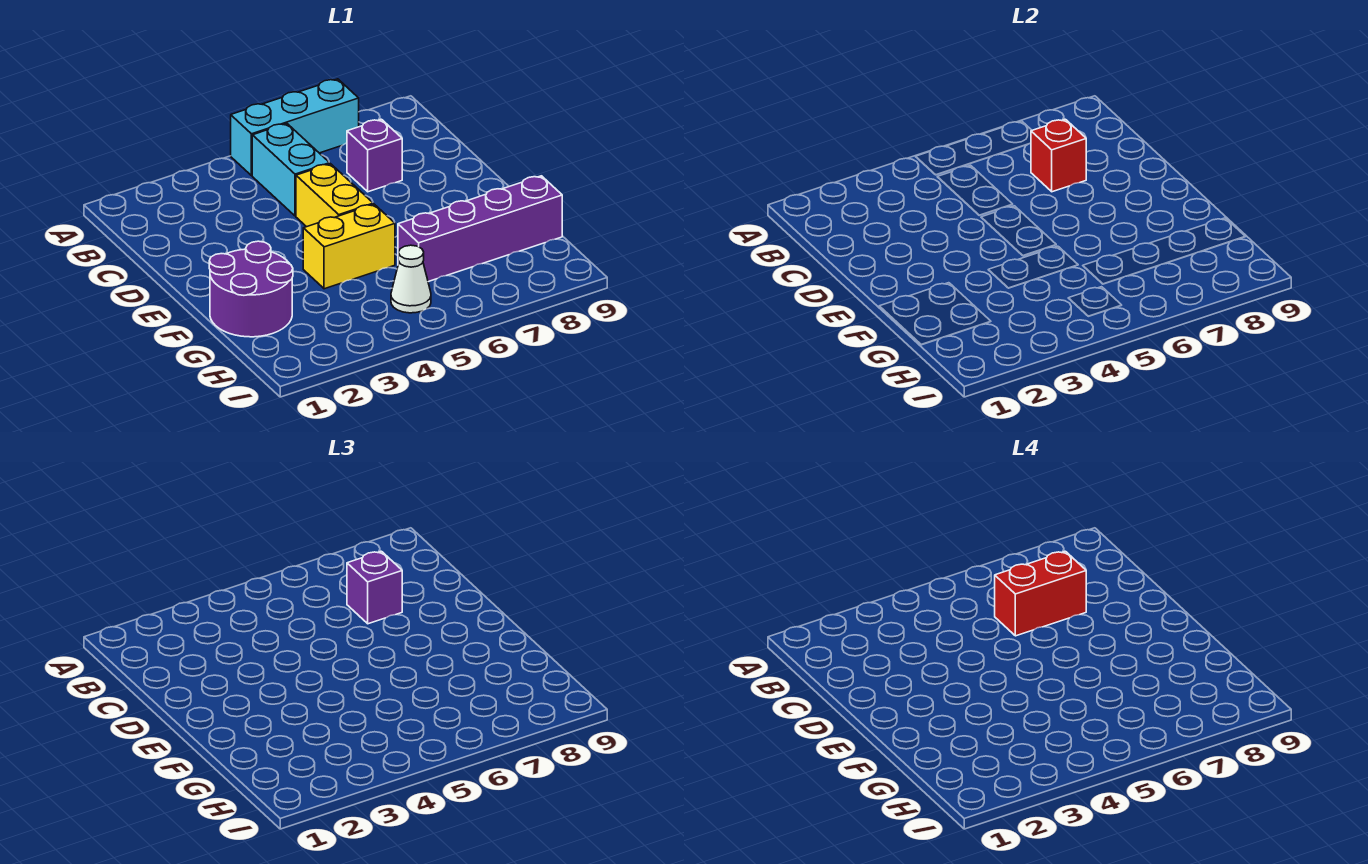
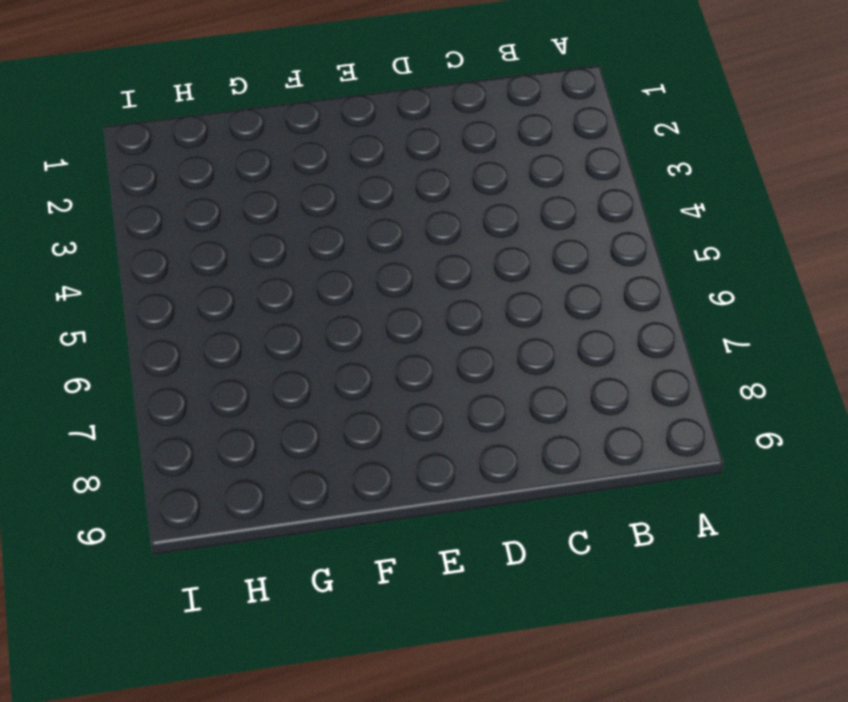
none -> cyan 1x3 brick [231,79,359,176]
none -> cyan 1x2 brick [252,123,330,216]

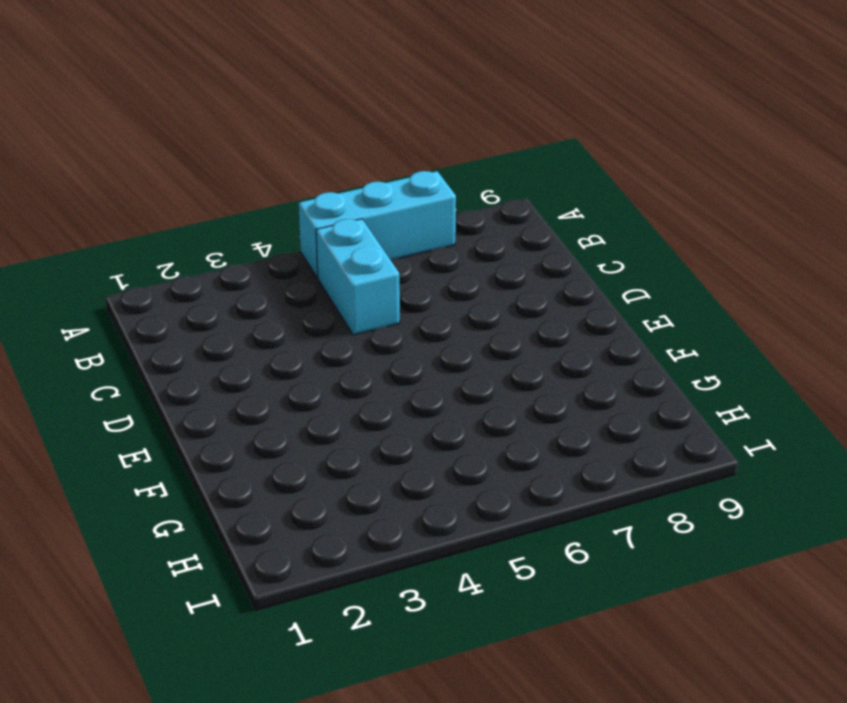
none -> purple 1x1 brick [347,119,402,192]
none -> yellow 1x2 brick [296,164,373,227]

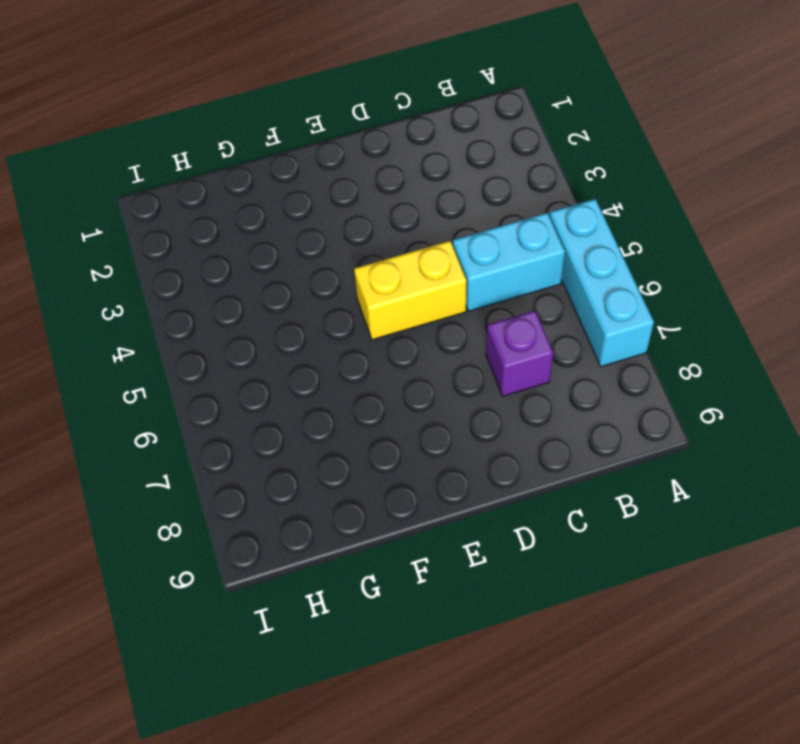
none -> purple 2x2 round brick [209,241,293,337]
none -> yellow 1x2 brick [303,204,395,289]

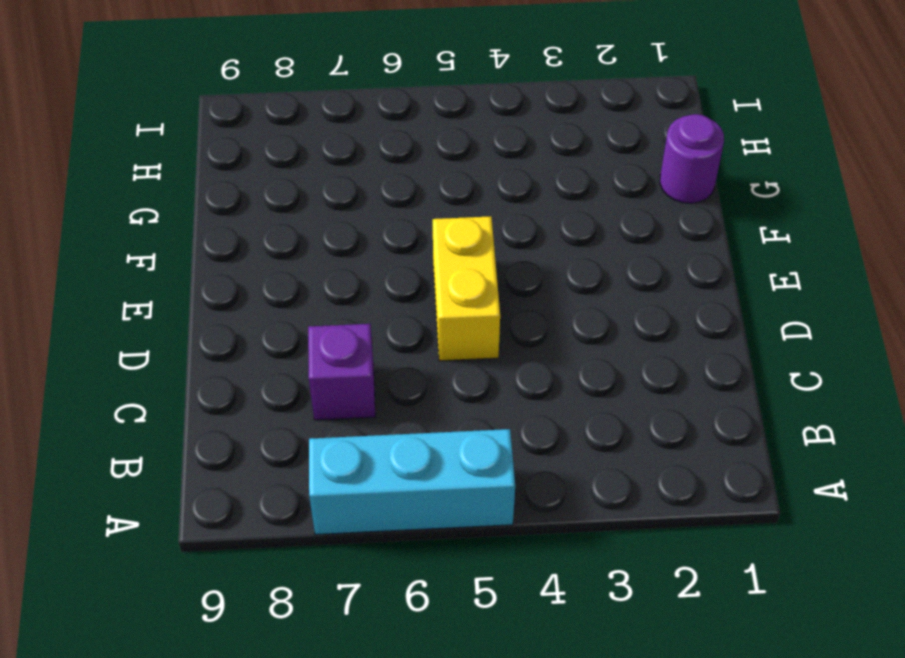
purple 1x1 round brick [660,114,724,203] -> purple 2x2 round brick [209,241,293,337]
none -> cyan 1x2 brick [252,123,330,216]
none -> yellow 1x2 brick [303,204,395,289]

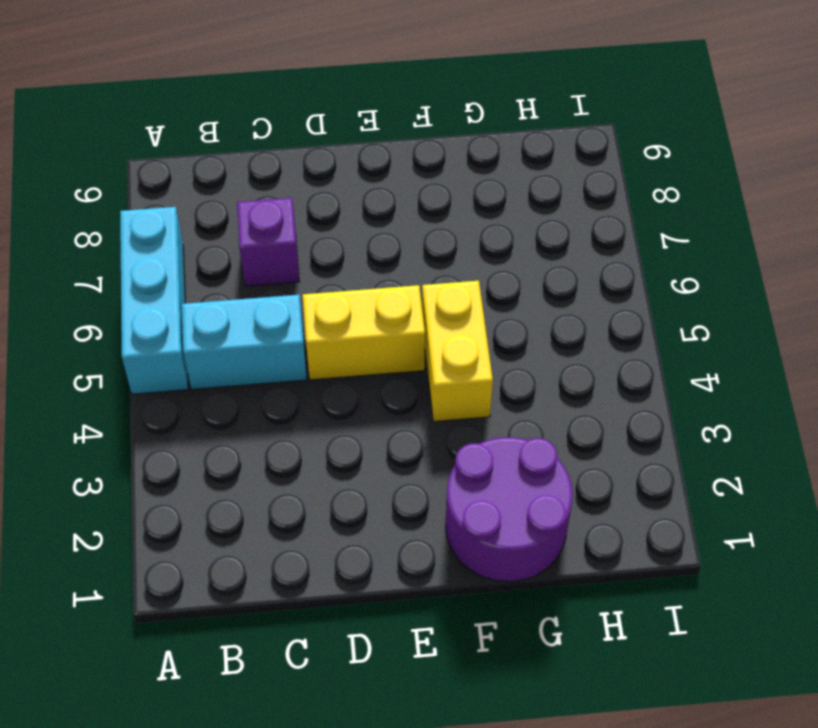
none -> purple 1x4 brick [398,176,562,282]
none -> white 1x1 cone [391,245,431,313]

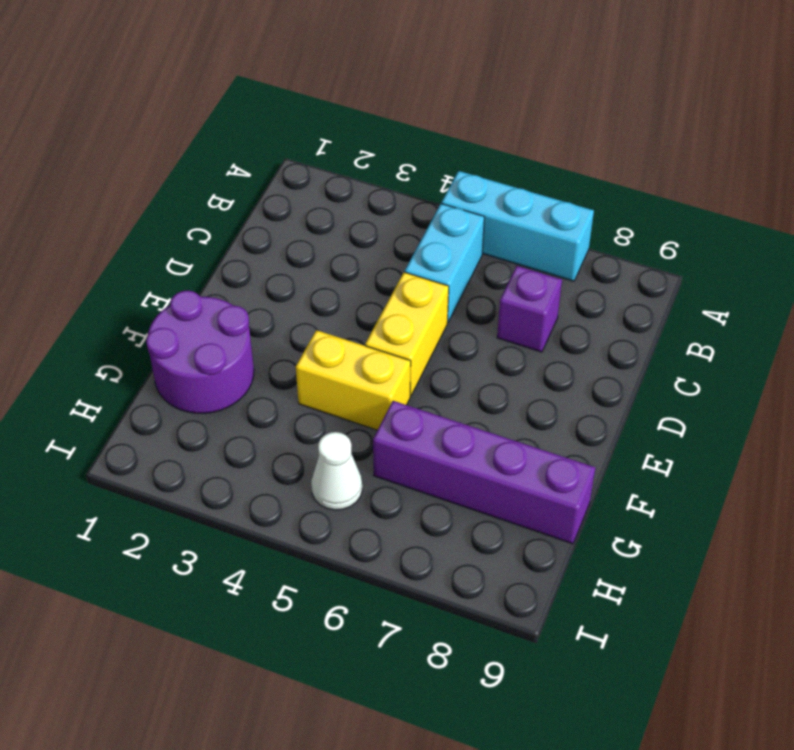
none -> red 1x1 brick [1031,119,1086,192]
none -> purple 1x1 brick [347,551,402,624]

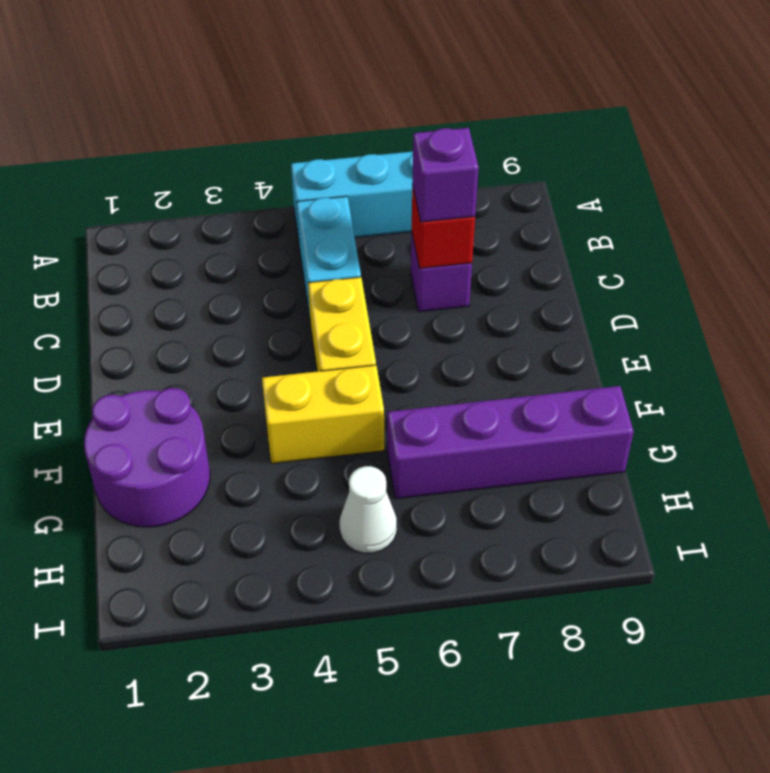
none -> red 1x2 brick [995,551,1086,636]

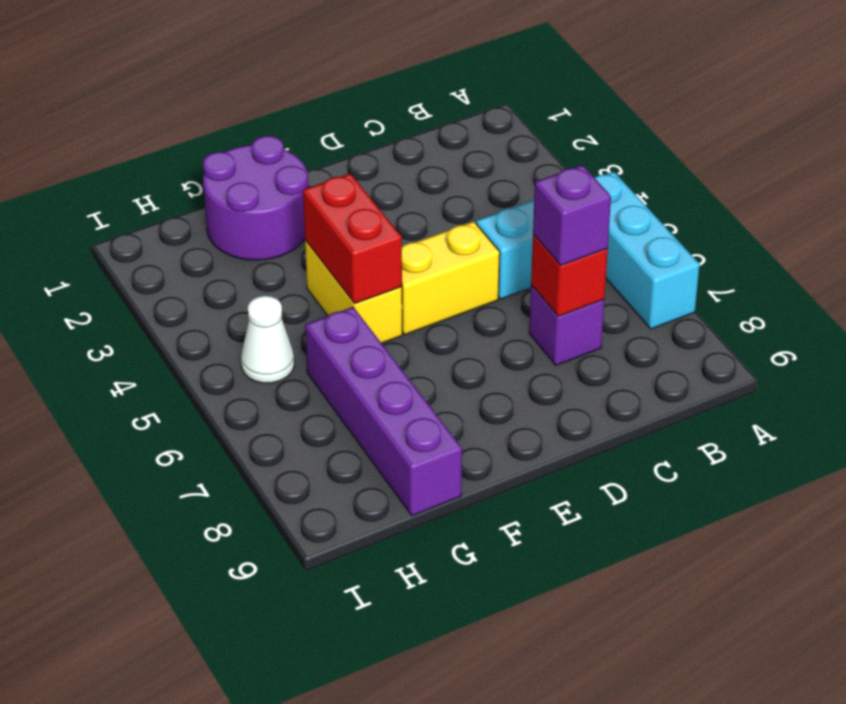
red 1x2 brick [303,174,402,304] -> red 1x2 brick moved to [995,551,1086,636]

